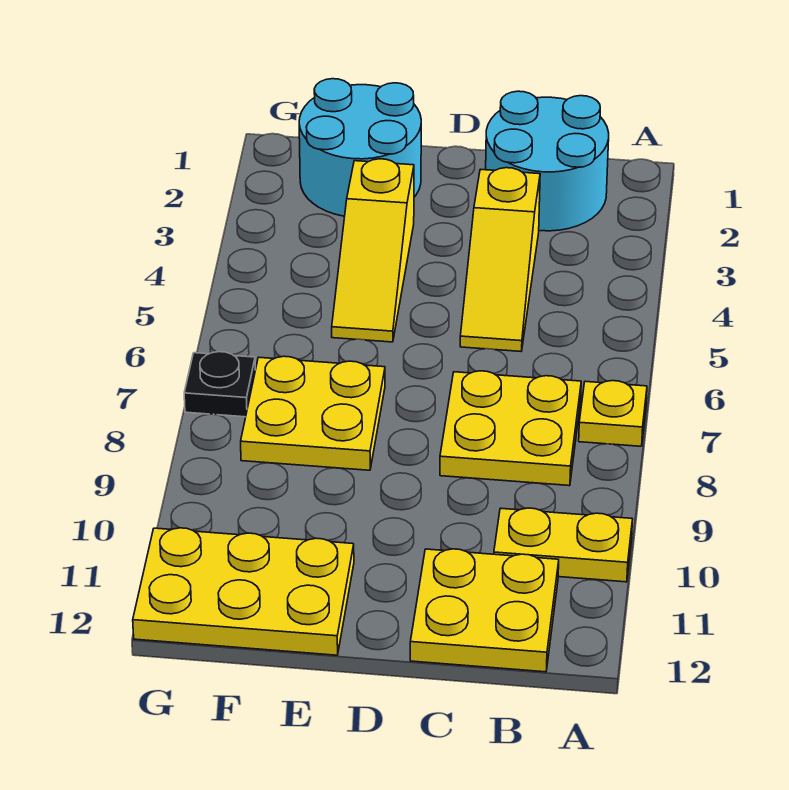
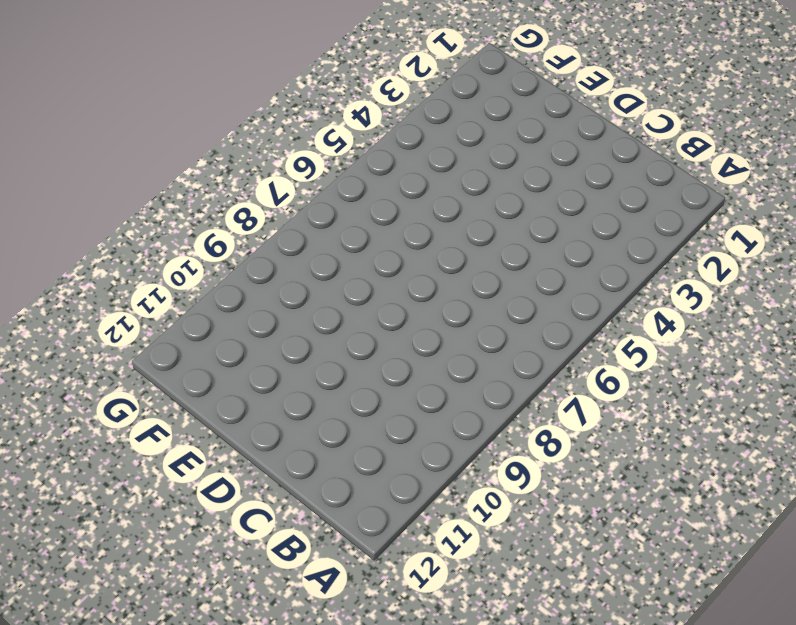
none -> yellow 1x1 plate [579,381,647,446]
none -> yellow 1x2 plate [494,508,633,582]

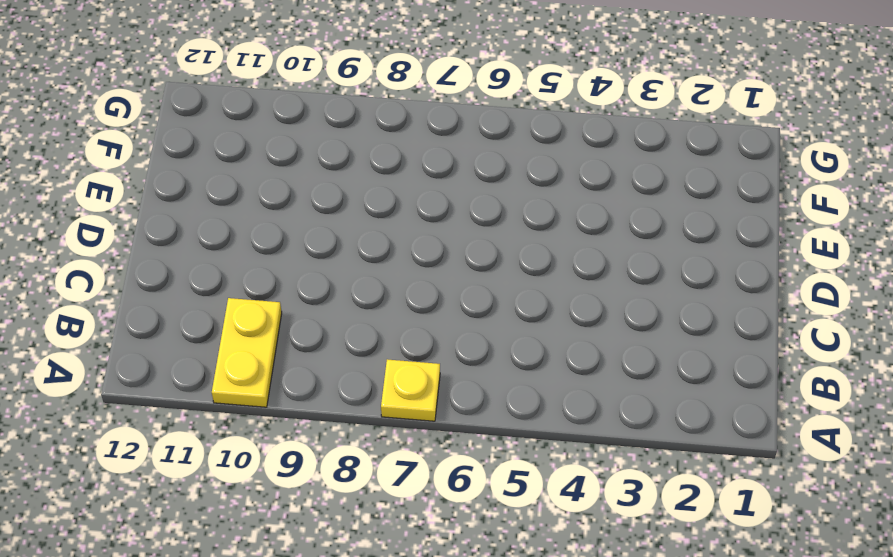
none -> cyan 2x2 round brick [486,91,609,231]
none -> yellow 2x2 plate [440,371,581,486]

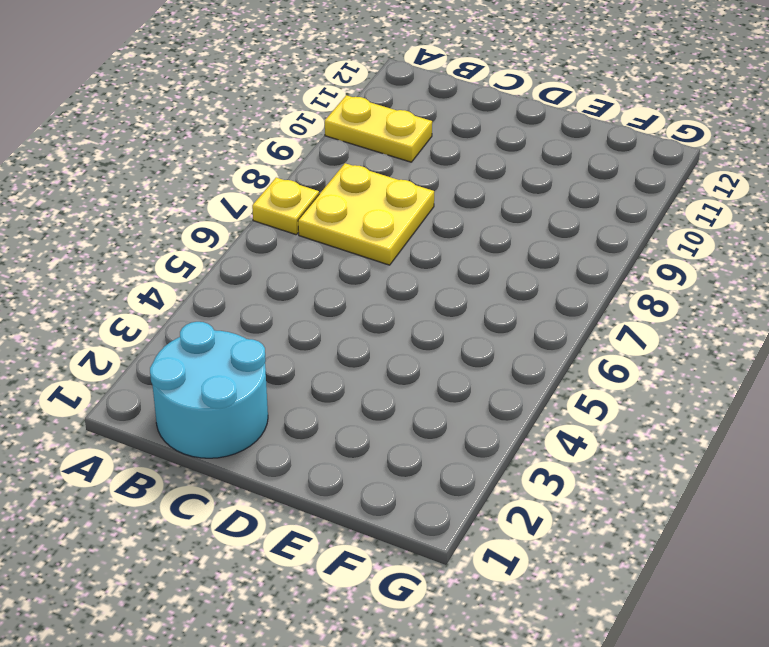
none -> yellow 2x2 plate [410,549,559,672]
none -> yellow 1x3 slope [460,168,540,351]

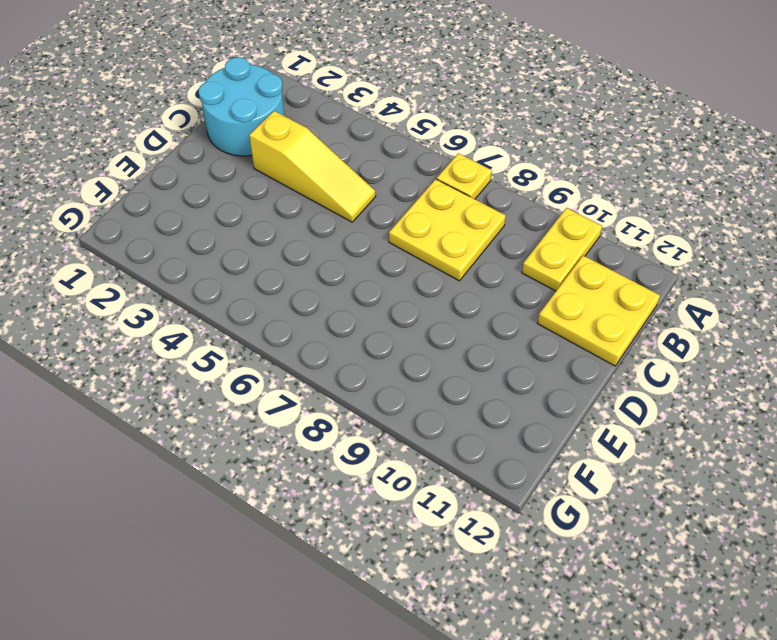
none -> cyan 2x2 round brick [299,79,421,216]
none -> yellow 1x3 slope [332,159,414,342]

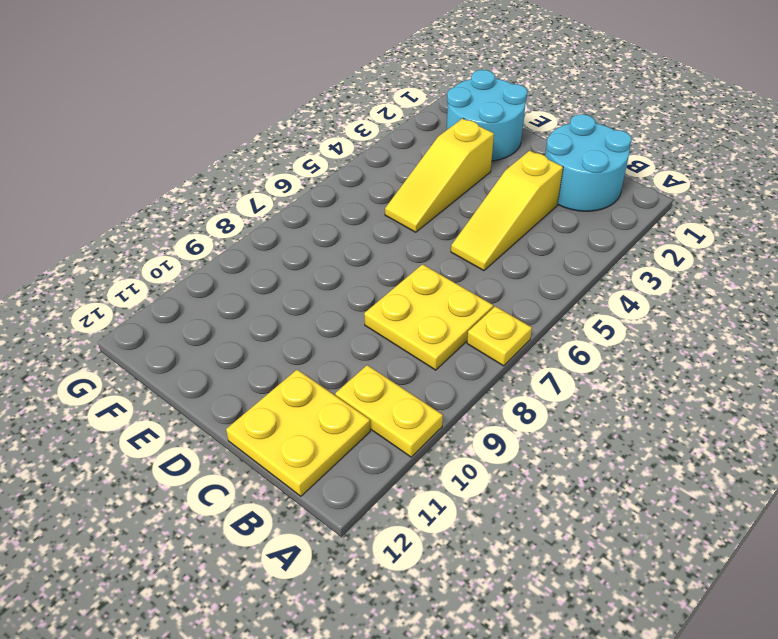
none -> yellow 2x2 plate [241,356,385,470]
none -> yellow 2x3 plate [133,528,354,655]

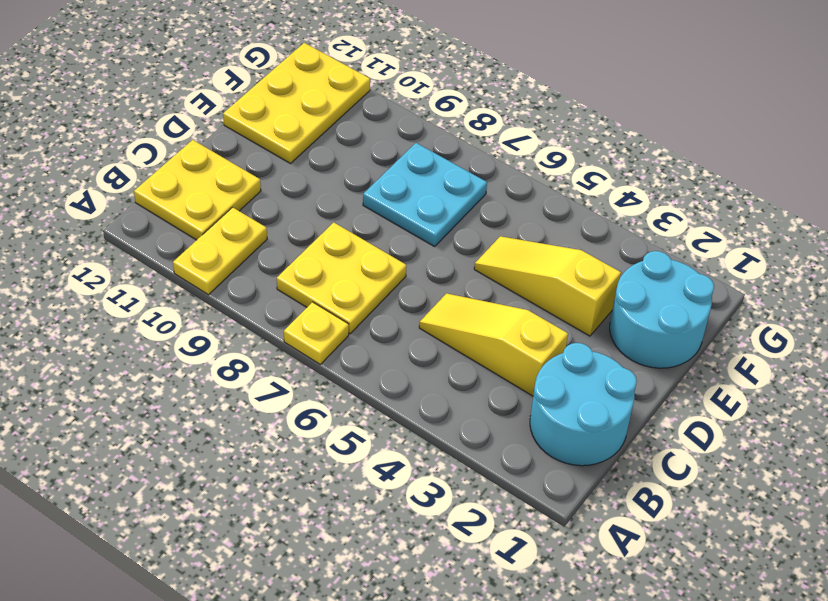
cyan 2x2 plate [363,143,487,246] -> yellow 2x2 plate [241,356,385,470]
none -> black 1x1 plate [184,352,255,417]

